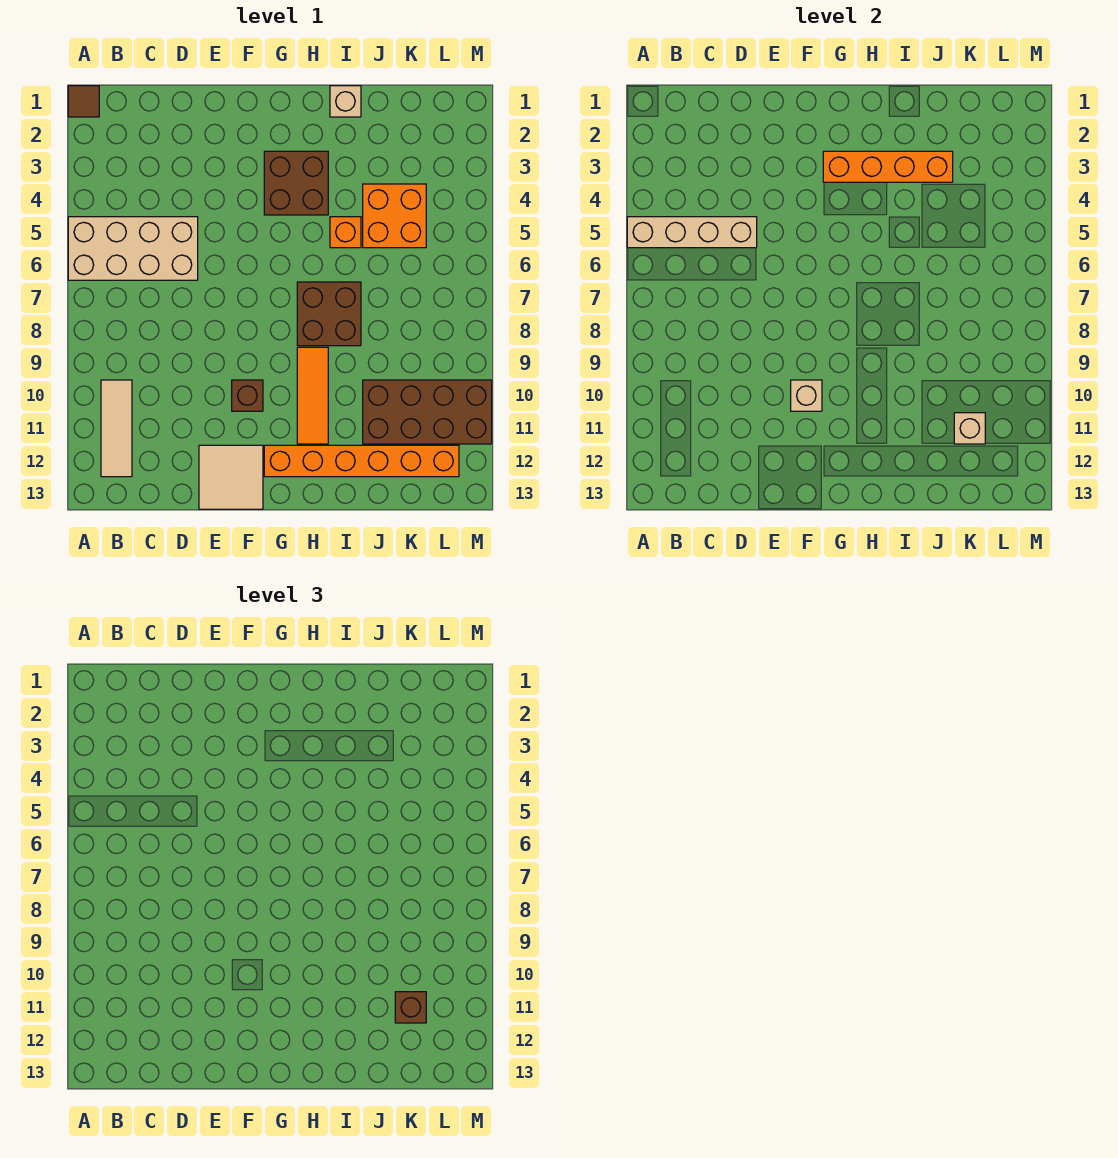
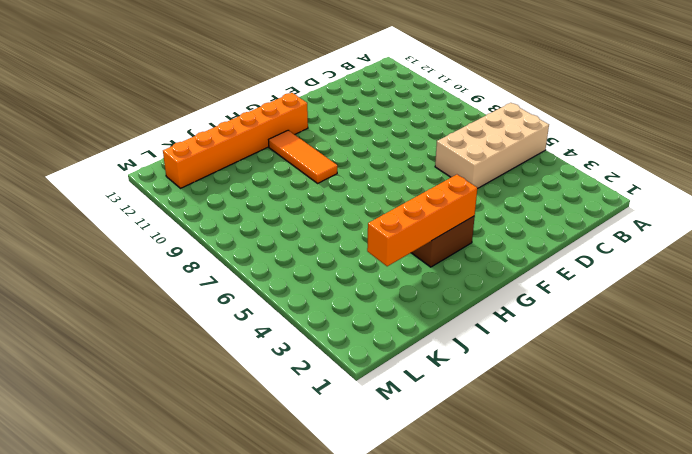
none -> brown 1x1 tile [68,86,99,117]
none -> tan 1x3 tile [101,380,132,477]
none -> tan 2x2 tile [199,445,263,509]

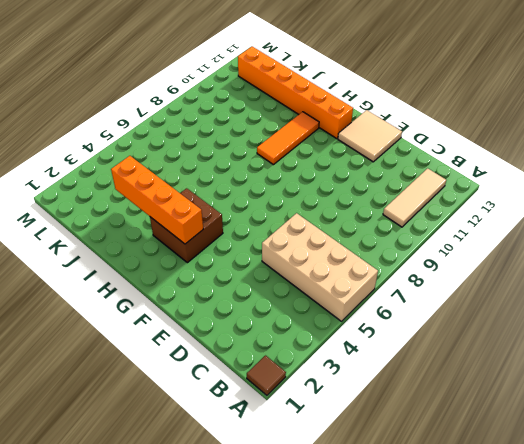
none -> brown 1x1 brick [232,380,263,411]
none -> brown 2x2 brick [297,282,361,346]
none -> tan 1x1 brick [330,86,361,117]

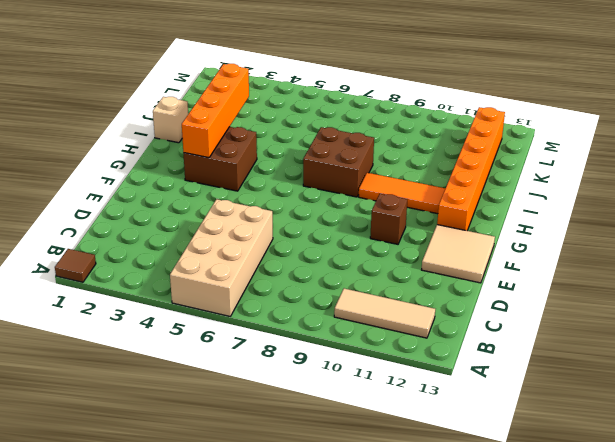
none -> orange 1x1 brick [330,217,361,248]
none -> orange 2x2 brick [363,184,426,248]
none -> brown 2x4 brick [363,380,492,444]

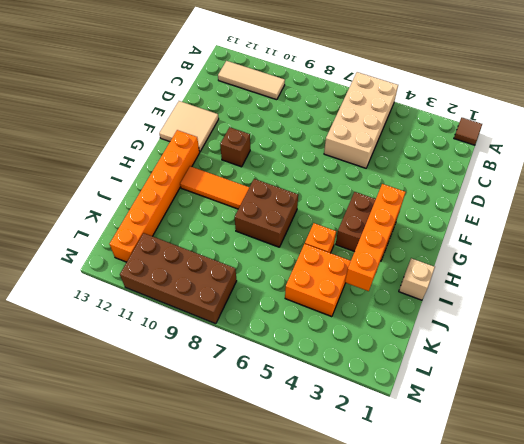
brown 2x4 brick [120,233,237,324] -> brown 2x4 brick turned to [363,380,492,444]
none -> tan 1x4 brick [627,217,757,248]
none -> tan 1x1 brick [791,380,822,411]
none -> tan 1x1 brick [954,413,985,444]

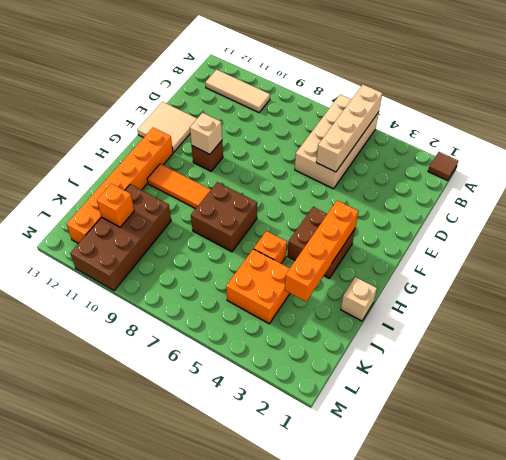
orange 1x1 brick [97,184,134,227] -> tan 1x1 brick [954,413,985,444]
none -> brown 1x1 brick [395,992,426,1023]

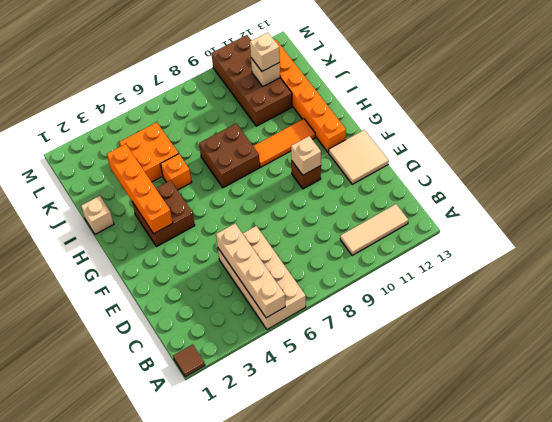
tan 1x1 brick [250,32,280,71] -> brown 1x1 brick [395,992,426,1023]

